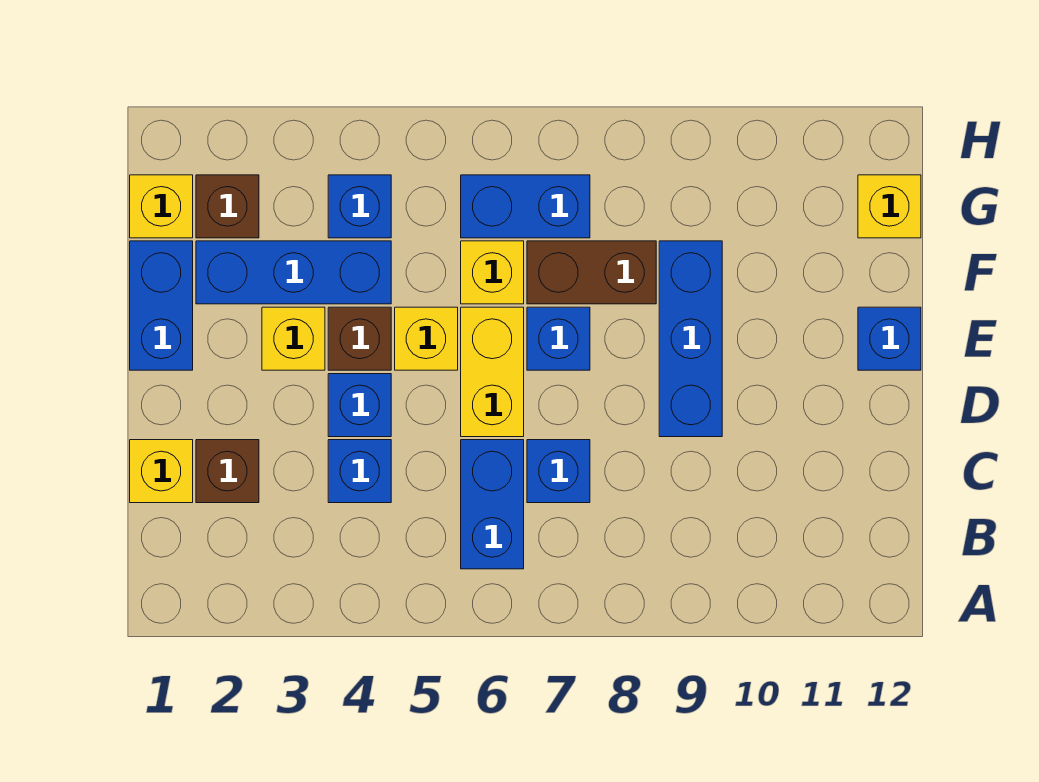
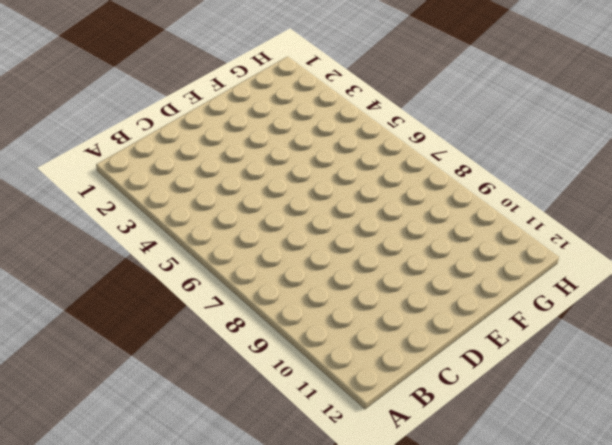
none -> blue 1x2 brick [461,440,524,569]
none -> yellow 1x1 brick [130,440,193,503]
none -> brown 1x1 brick [196,440,259,503]

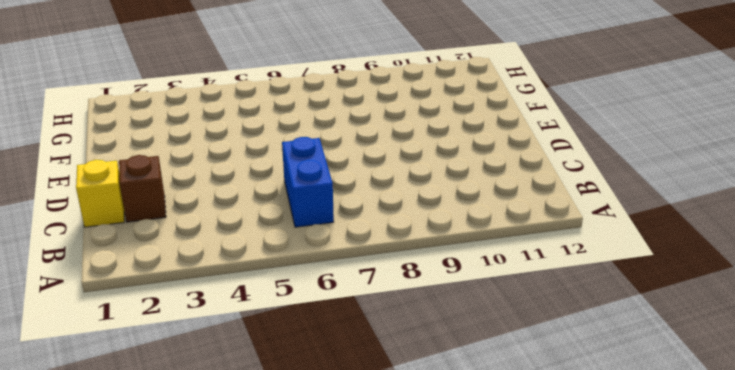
none -> blue 1x1 brick [328,440,391,503]
none -> blue 1x1 brick [527,440,590,503]
none -> blue 1x1 brick [328,374,391,437]

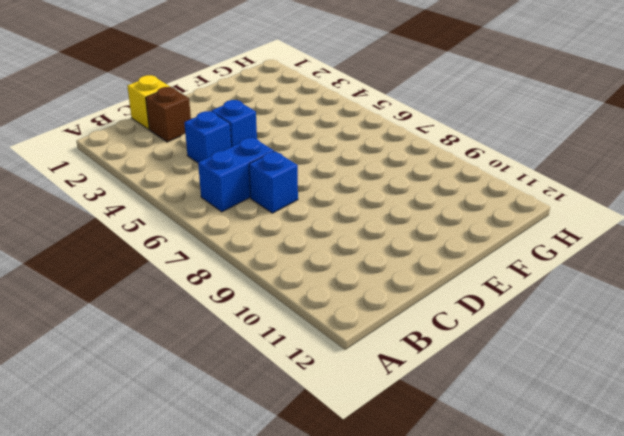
none -> yellow 1x2 brick [461,307,524,437]
none -> blue 1x3 brick [659,241,722,437]
none -> blue 1x2 brick [130,241,193,370]

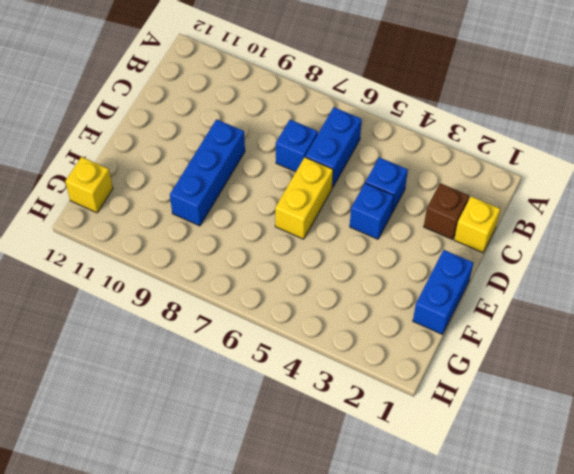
none -> yellow 1x1 brick [262,307,325,370]
none -> brown 1x1 brick [328,307,391,370]
none -> yellow 1x1 brick [395,307,458,370]

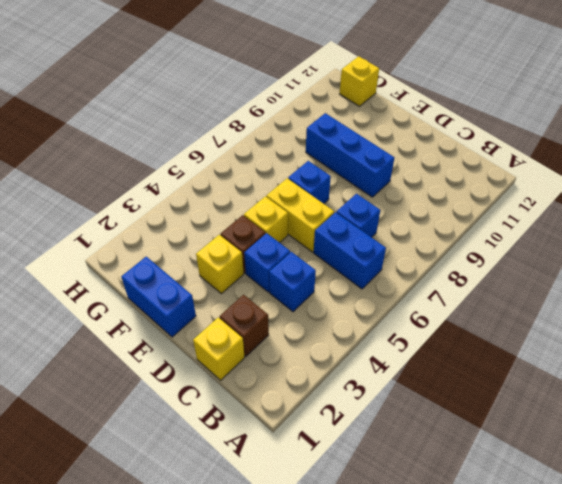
none -> blue 1x1 brick [858,307,921,370]
none -> blue 1x3 brick [196,241,391,304]
none -> yellow 1x1 brick [461,241,524,304]

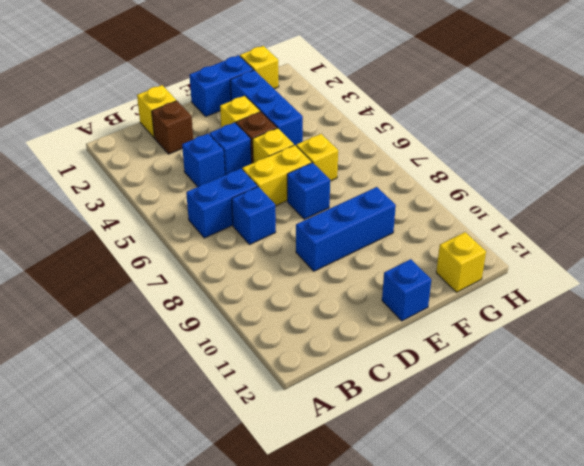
none -> brown 1x2 brick [527,241,656,304]
none -> brown 1x1 brick [196,175,259,238]
none -> blue 1x1 brick [328,175,391,238]

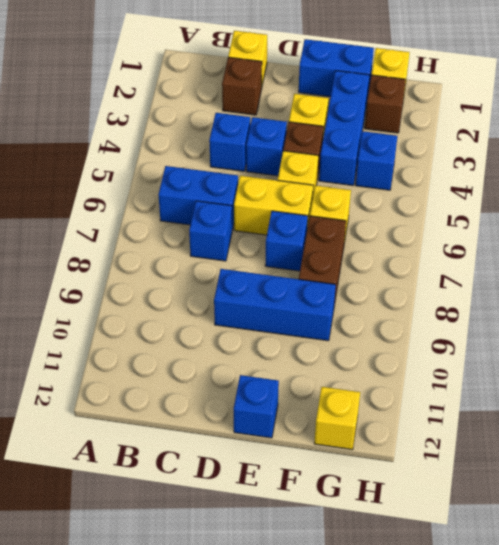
none -> blue 1x2 brick [461,175,590,238]

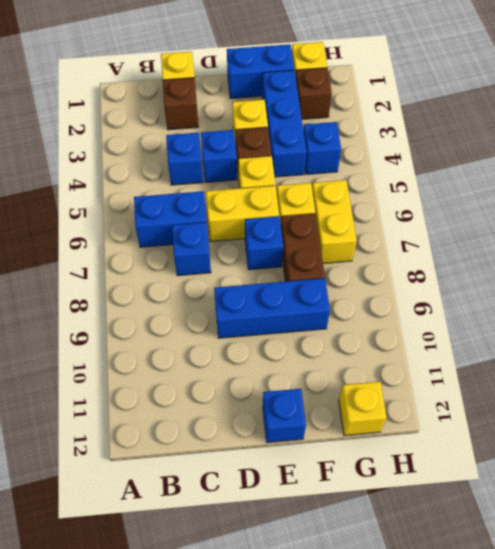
yellow 1x2 brick [312,180,357,263] -> blue 1x2 brick [461,175,590,238]

